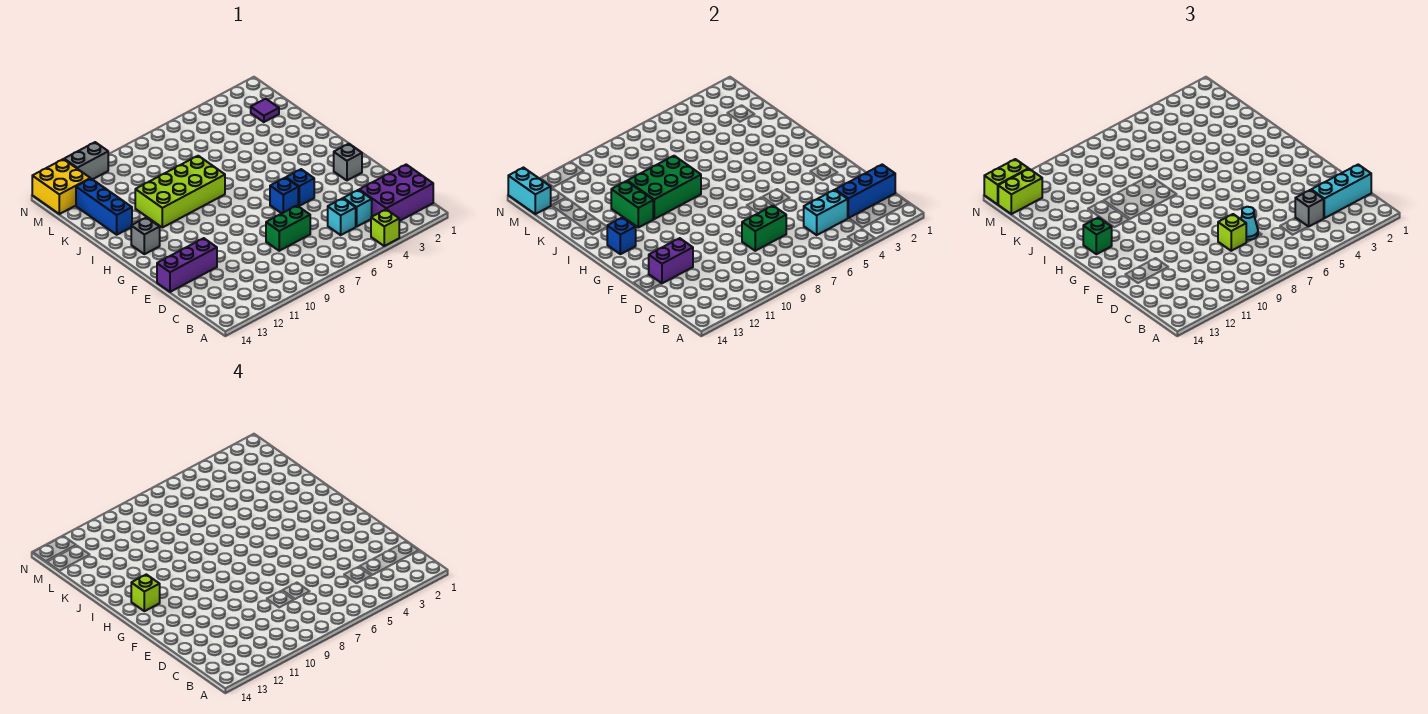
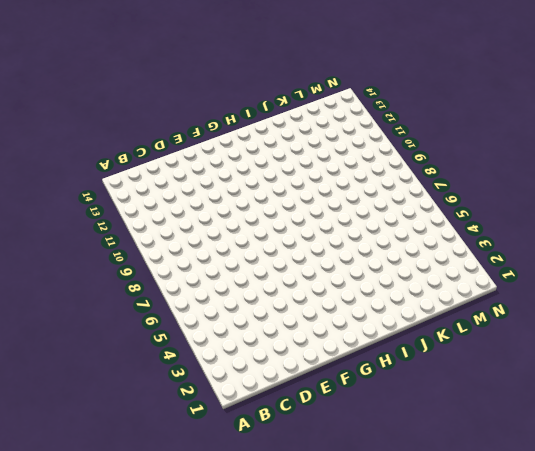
none -> lime 1x1 brick [371,209,399,246]
none -> purple 2x3 brick [360,165,433,221]
none -> cyan 1x1 brick [343,190,372,227]
none -> cyan 1x1 brick [328,198,356,235]

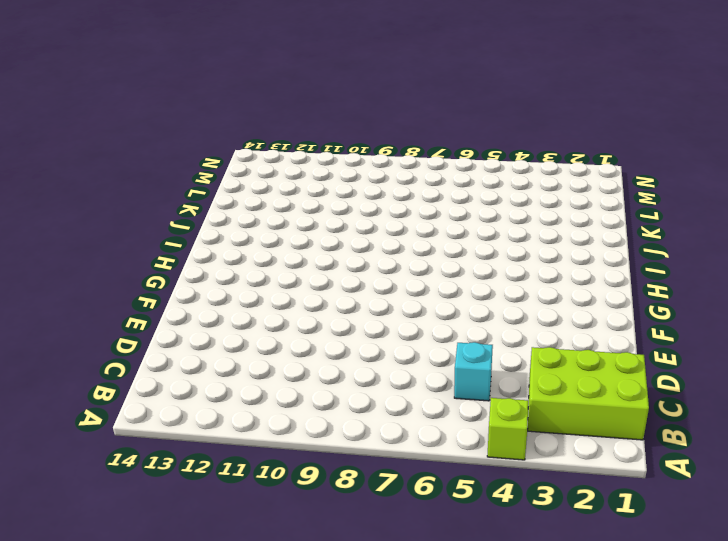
lime 2x3 brick [528,347,649,440] -> purple 2x3 brick [360,165,433,221]
none -> cyan 1x1 brick [343,190,372,227]
none -> green 1x2 brick [266,206,310,251]
none -> purple 1x3 brick [157,238,217,292]
none -> grey 1x1 brick [334,144,362,180]

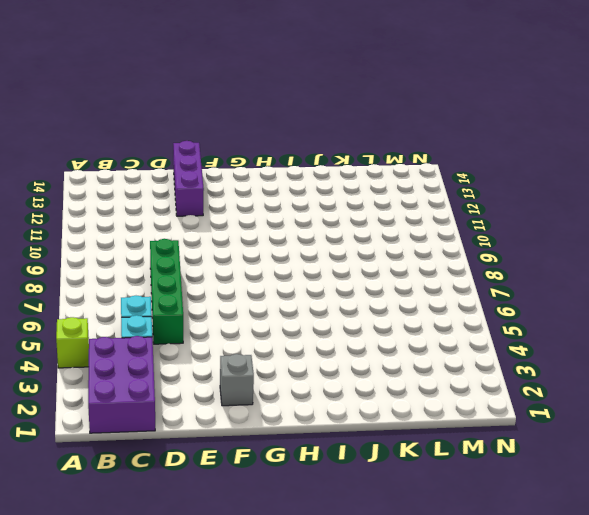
green 1x4 brick [150,239,183,344] -> green 1x2 brick [266,206,310,251]
none -> blue 1x1 brick [286,169,314,206]
none -> blue 1x1 brick [270,178,298,213]
none -> grey 1x1 brick [131,217,160,254]
none -> lime 2x4 brick [135,156,225,228]

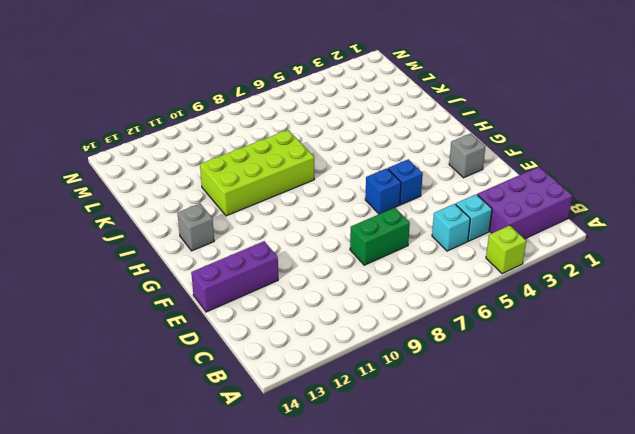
none -> blue 1x3 brick [76,179,132,235]
none -> purple 1x1 tile [251,99,279,122]
none -> yellow 2x2 brick [32,159,90,214]
none -> grey 1x2 brick [64,142,108,179]

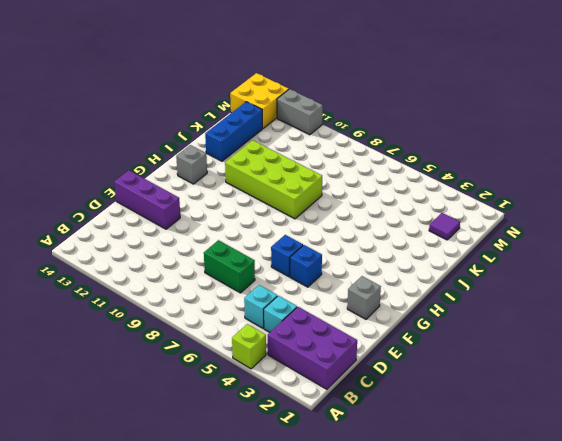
none -> blue 1x3 brick [836,165,895,218]
none -> cyan 1x2 brick [804,190,848,235]
none -> green 1x2 brick [742,206,786,251]
none -> purple 1x2 brick [649,238,693,284]

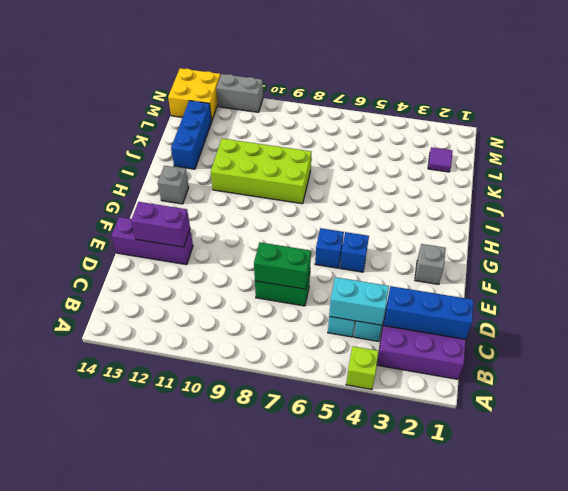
none -> blue 1x1 brick [607,217,636,254]
none -> green 2x3 brick [627,156,701,219]
none -> green 1x2 brick [611,181,653,228]
none -> cyan 1x2 brick [508,168,551,214]

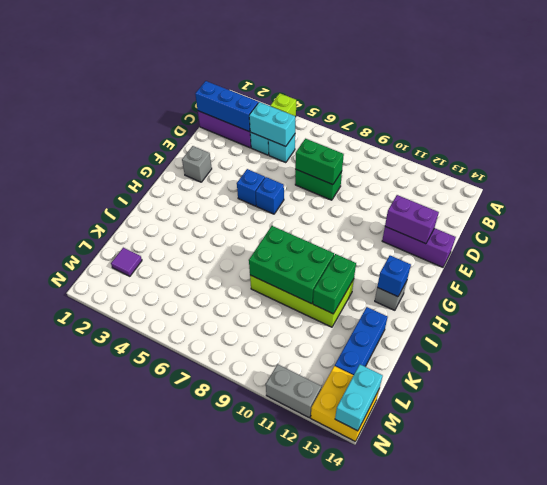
none -> cyan 1x3 brick [1312,165,1371,218]
none -> grey 1x1 brick [1295,190,1324,227]
none -> cyan 1x1 cone [1241,207,1258,240]
none -> lime 1x1 brick [1218,214,1246,251]

